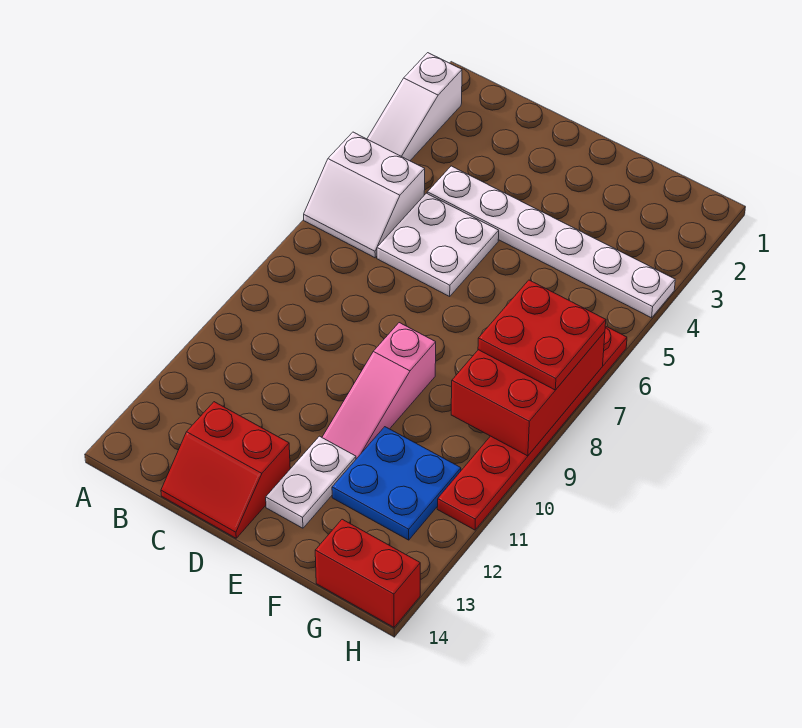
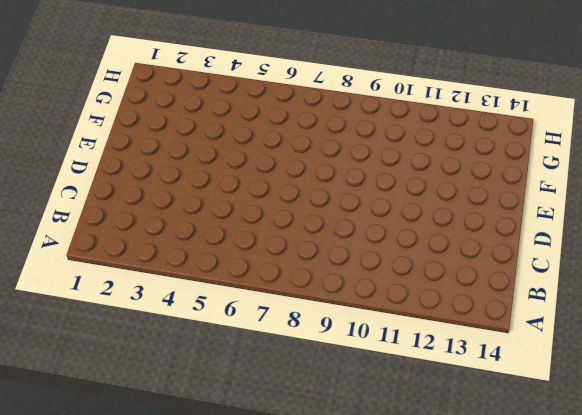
none -> white 1x3 slope [367,53,462,161]
none -> white 2x2 slope [304,132,425,258]
none -> white 1x6 plate [427,166,675,318]

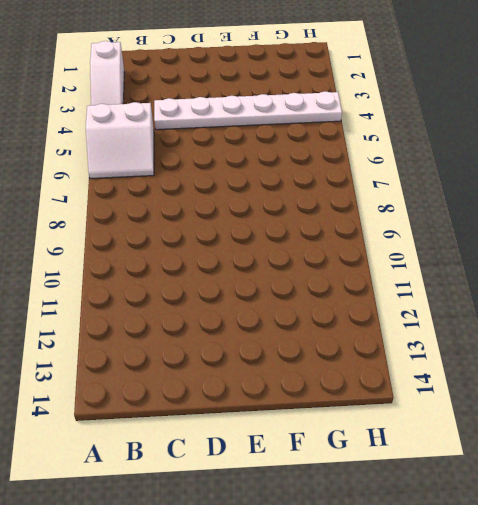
none -> white 2x2 plate [377,193,499,296]
none -> red 2x2 slope [161,402,290,538]
none -> pink 1x3 slope [322,323,436,459]

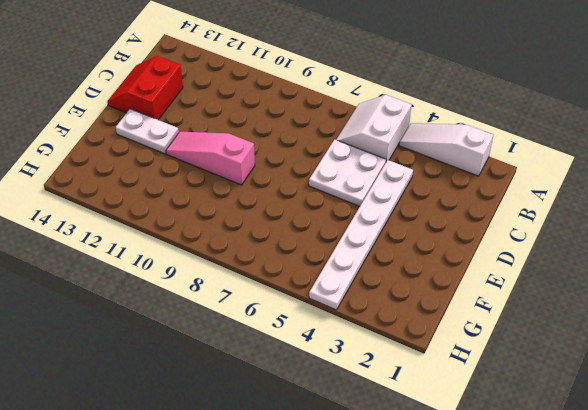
none -> blue 2x2 plate [332,427,461,540]
none -> red 1x2 brick [315,519,420,627]
none -> red 1x6 plate [437,326,627,530]

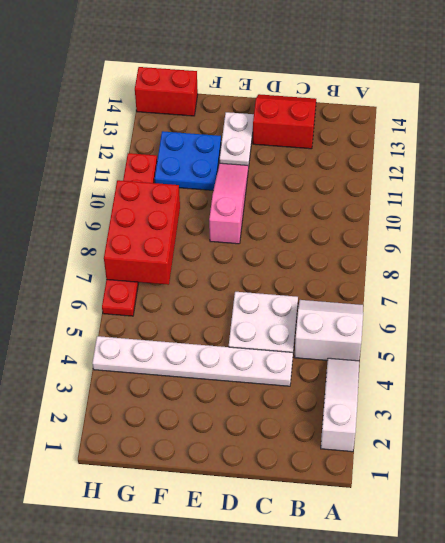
none -> red 2x2 plate [478,280,606,390]

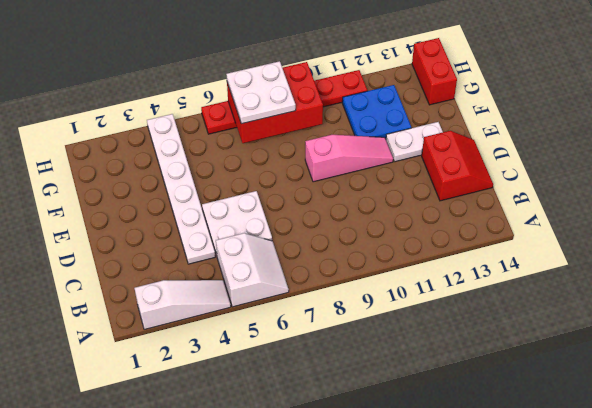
white 2x2 plate [226,61,296,124] -> red 2x2 plate [478,280,606,390]

